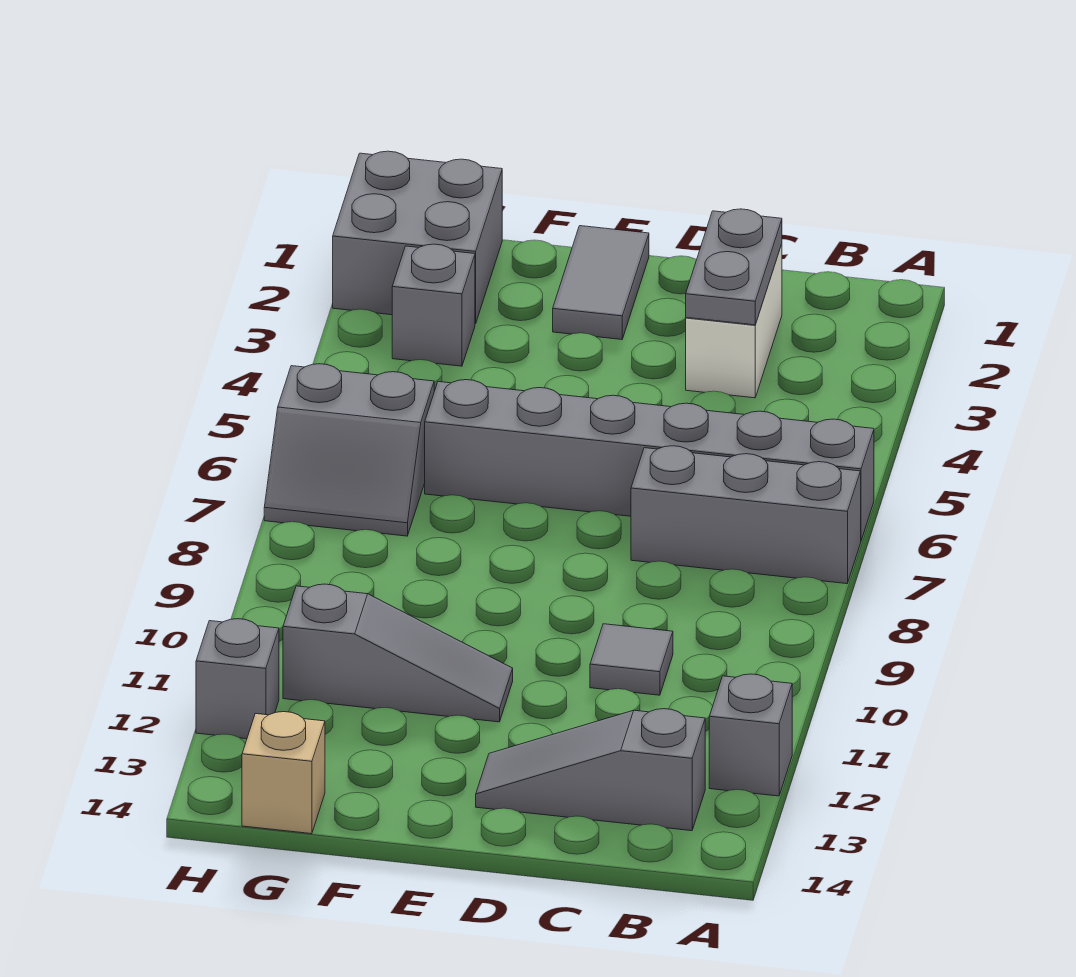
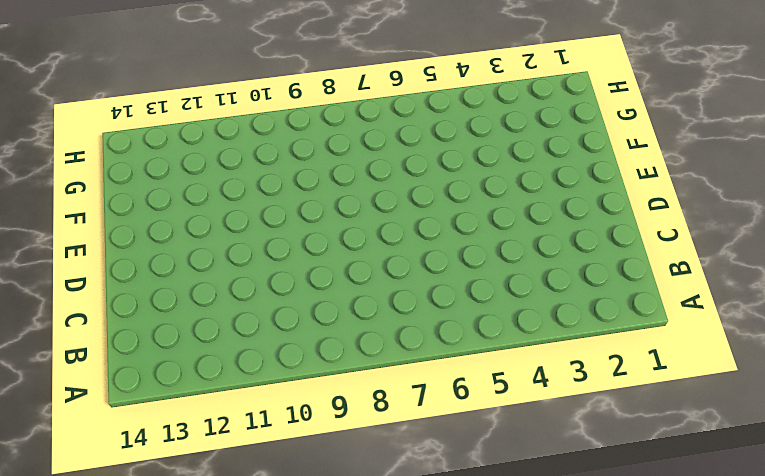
none -> grey 1x6 brick [425,380,874,540]
none -> grey 1x3 brick [631,446,861,584]
none -> grey 1x1 brick [709,674,792,796]

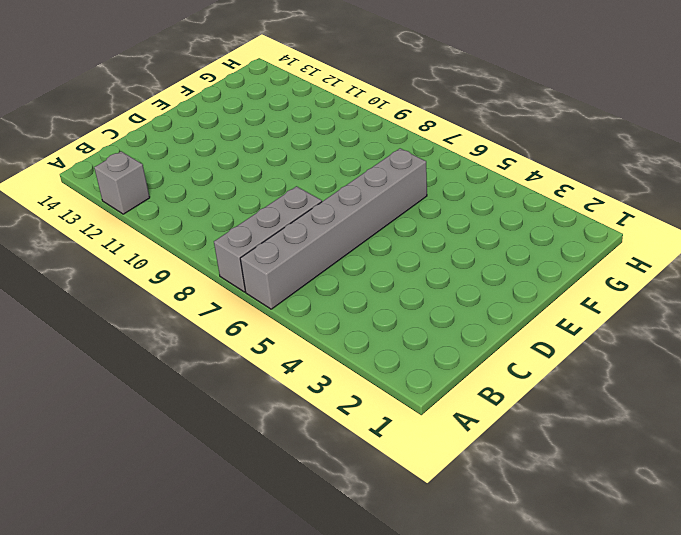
none -> grey 1x3 slope [476,709,705,831]
none -> white 1x2 brick [686,244,782,398]
none -> grey 1x1 tile [590,624,673,695]

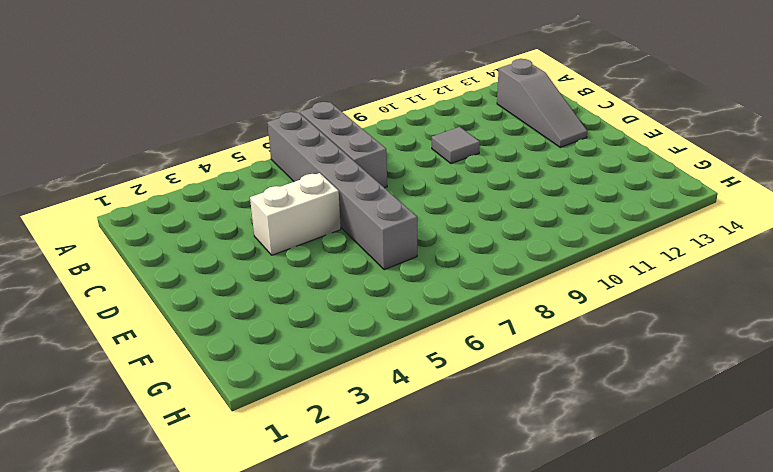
white 1x2 brick [250,173,341,255] -> white 1x2 brick moved to [686,244,782,398]
none -> grey 1x1 brick [709,674,792,796]
none -> grey 1x2 tile [553,226,649,340]
none -> grey 1x3 slope [283,584,513,722]

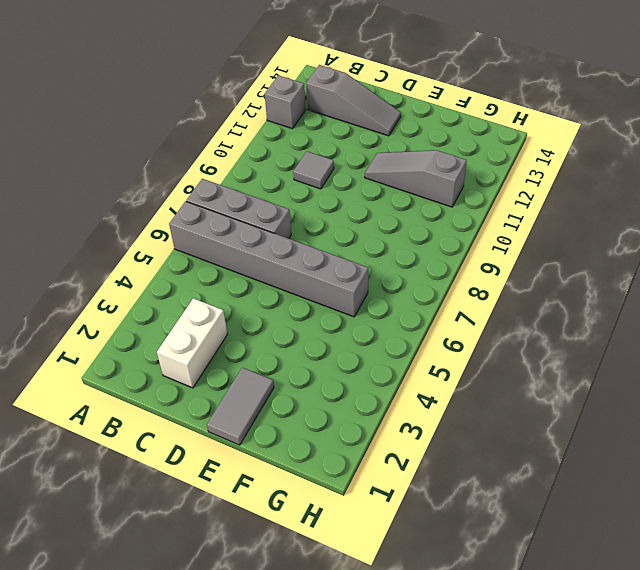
none -> grey 2x2 brick [333,151,502,324]
none -> grey 1x1 brick [392,244,475,366]
none -> grey 2x2 slope [264,364,434,536]

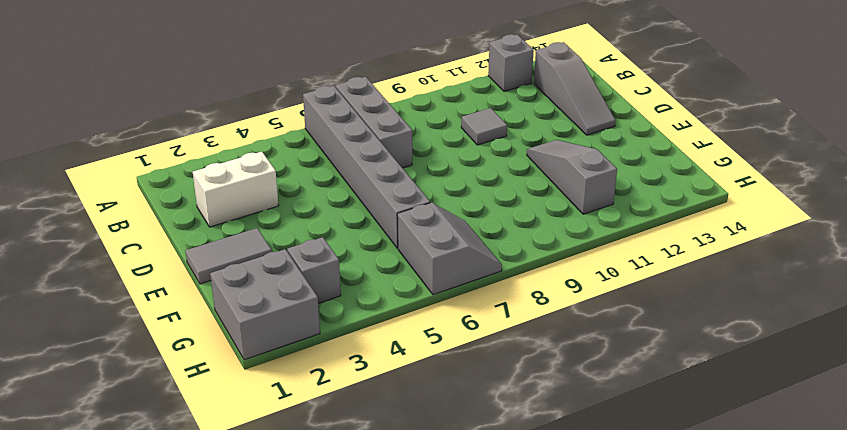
none -> tan 1x1 brick [242,712,325,834]
none -> grey 1x1 brick [196,619,279,739]
none -> grey 1x2 plate [686,209,782,325]

